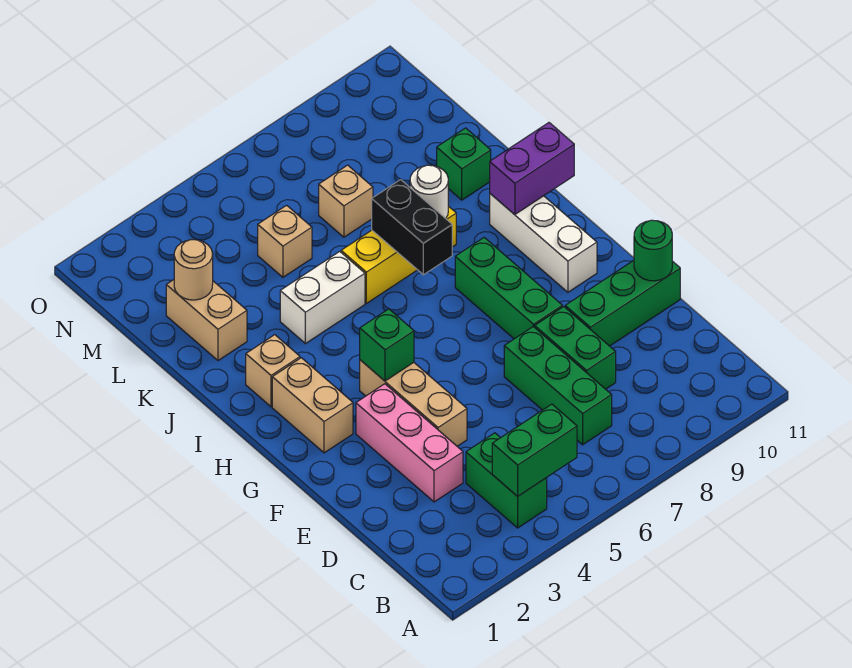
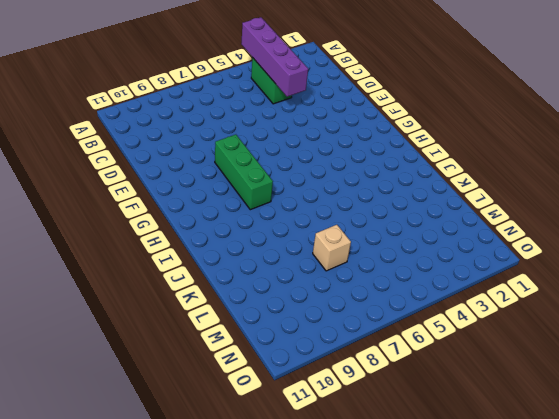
purple 1x4 brick [241,17,308,97] -> green 1x2 brick [492,404,577,496]
none -> green 1x3 brick [504,327,612,445]
none -> pink 1x3 brick [356,384,463,502]
none -> green 1x2 brick [535,307,616,389]

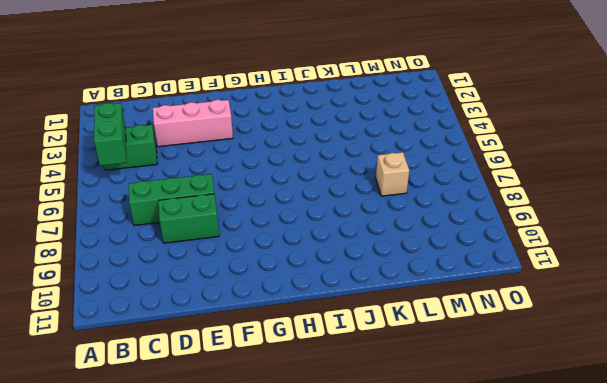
none -> tan 1x3 brick [360,360,467,446]
none -> green 1x3 brick [565,260,680,346]
none -> green 1x3 brick [455,237,562,339]

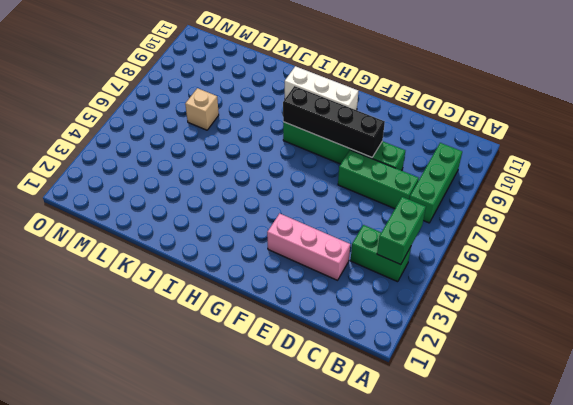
green 1x3 brick [409,143,462,223] -> green 1x3 brick moved to [565,260,680,346]
black 1x4 brick [283,86,385,157] -> none
none -> tan 1x3 brick [360,360,467,446]
none -> tan 1x2 brick [272,358,353,453]
none -> tan 1x1 brick [246,335,300,407]

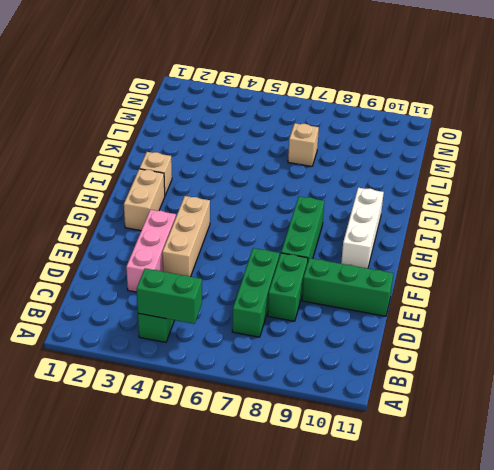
none -> white 1x2 brick [280,251,365,344]
none -> yellow 1x3 brick [341,206,456,303]
none -> tan 1x2 brick [166,280,247,361]

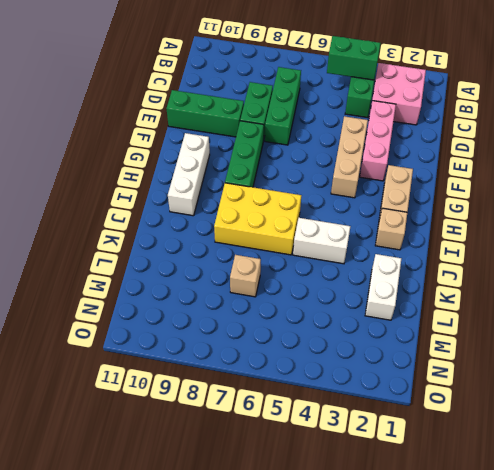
pink 2x2 brick [371,63,426,125] -> none
yellow 2x3 brick [214,183,301,255] -> yellow 1x3 brick [341,206,456,303]
white 1x2 brick [365,254,401,320] -> tan 1x2 brick [166,280,247,361]
none -> green 1x1 brick [437,128,491,200]
none -> tan 1x1 brick [258,205,312,277]
none -> green 1x1 round brick [634,220,672,281]

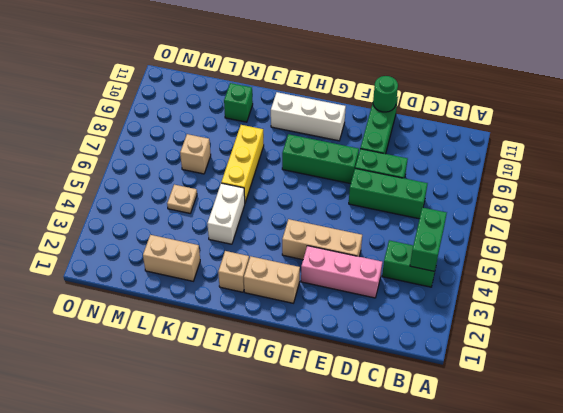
tan 1x1 plate [167,185,197,213] -> tan 1x1 brick [258,205,312,277]
none -> green 1x1 brick [360,309,414,381]
none -> black 1x2 brick [372,180,452,275]
none -> purple 1x2 brick [490,123,574,214]

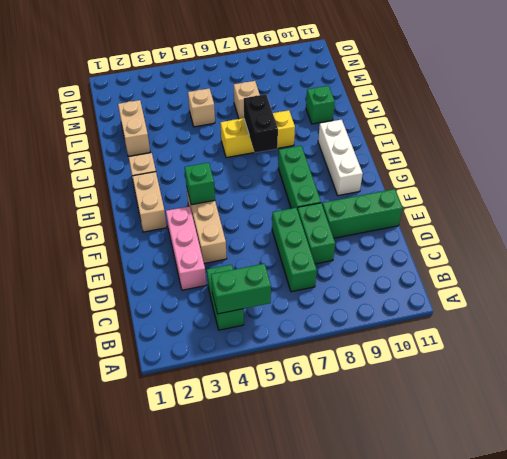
none -> white 1x2 brick [280,251,365,344]
none -> green 1x1 round brick [634,220,672,281]
none -> purple 1x2 brick [490,123,574,214]

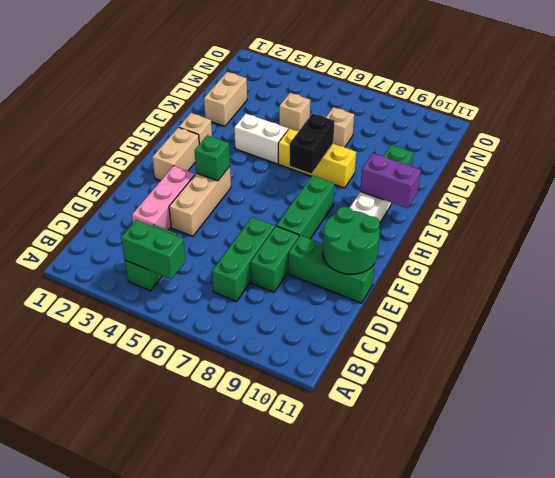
green 2x2 round brick [323,207,380,274] -> green 1x1 round brick [634,220,672,281]
none -> white 1x1 round brick [410,165,448,218]
none -> tan 1x1 round brick [174,240,213,300]

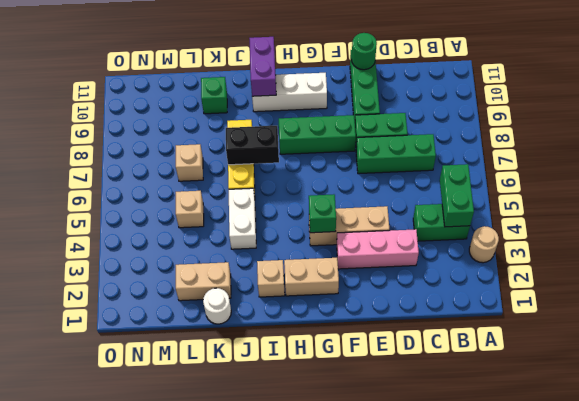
tan 1x1 round brick [469,226,499,263] -> tan 1x1 round brick moved to [174,240,213,300]
white 1x1 round brick [203,288,231,324] -> white 1x1 round brick moved to [410,165,448,218]

